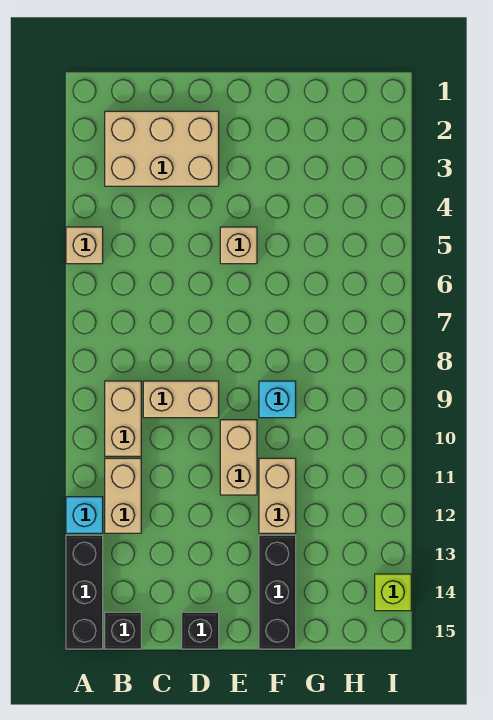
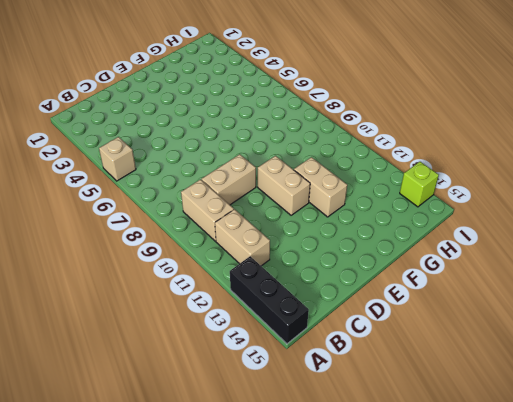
none -> cyan 1x1 brick [66,497,103,533]
none -> tan 2x3 brick [105,111,219,186]
none -> black 1x1 brick [105,612,141,649]

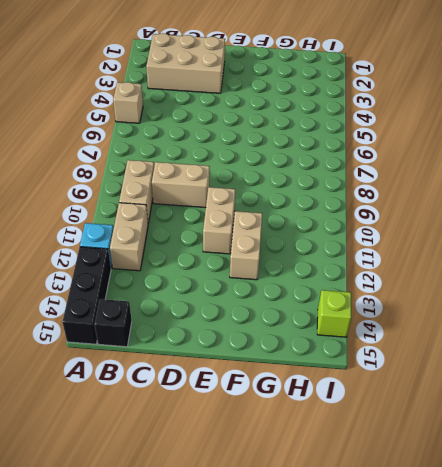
none -> black 1x1 brick [182,612,219,649]
none -> tan 1x1 brick [220,227,257,264]
none -> cyan 1x1 brick [259,381,296,418]

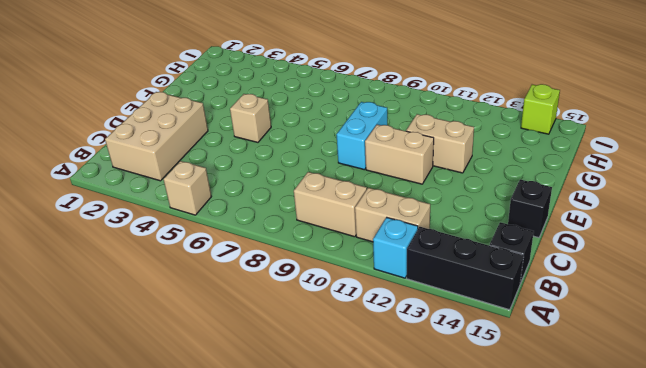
cyan 1x2 brick [336,102,387,170] -> cyan 1x1 brick [259,381,296,418]
none -> tan 1x2 brick [143,381,219,418]
none -> black 1x3 brick [259,535,296,649]

